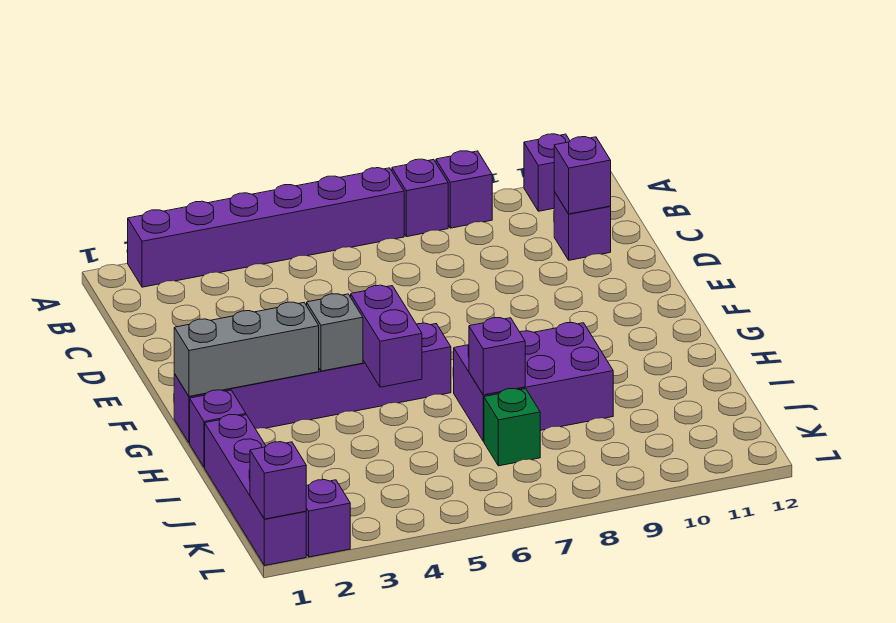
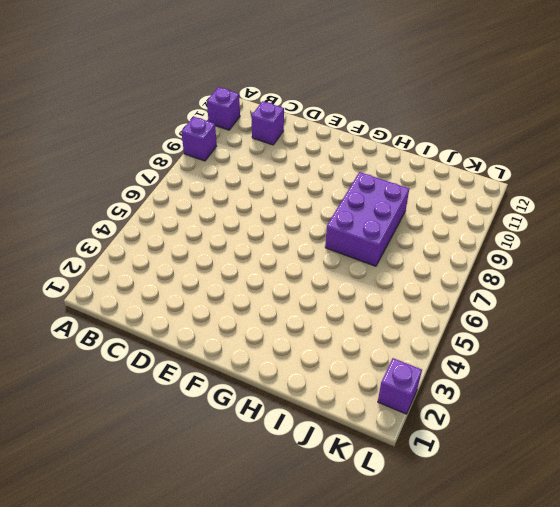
none -> purple 1x6 brick [128,168,404,287]
none -> purple 1x1 brick [392,159,448,237]
none -> purple 1x6 brick [174,323,451,443]

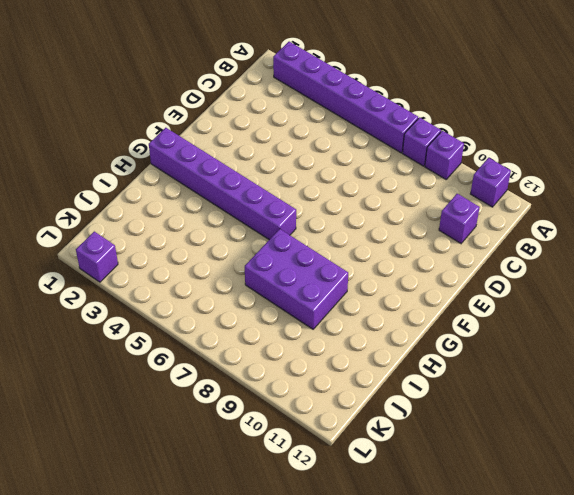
none -> purple 1x1 brick [190,390,246,467]
none -> purple 1x4 brick [205,415,306,565]
none -> green 1x1 brick [484,389,540,466]

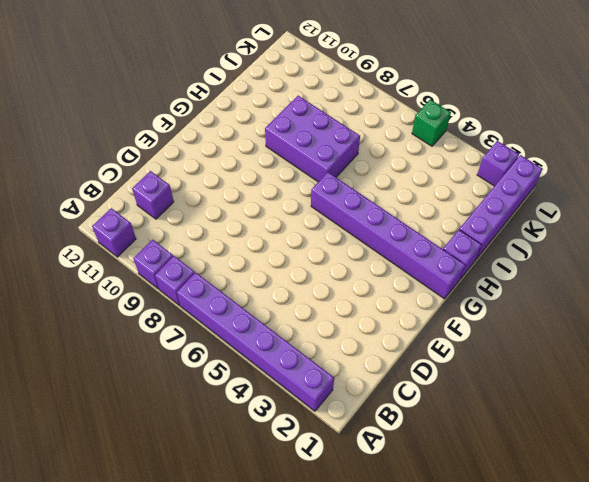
green 1x1 brick [412,100,451,146] -> green 1x1 brick moved to [484,389,540,466]
none -> purple 1x1 brick [554,137,611,214]
none -> grey 1x3 brick [174,302,319,396]
none -> grey 1x1 brick [307,294,363,371]

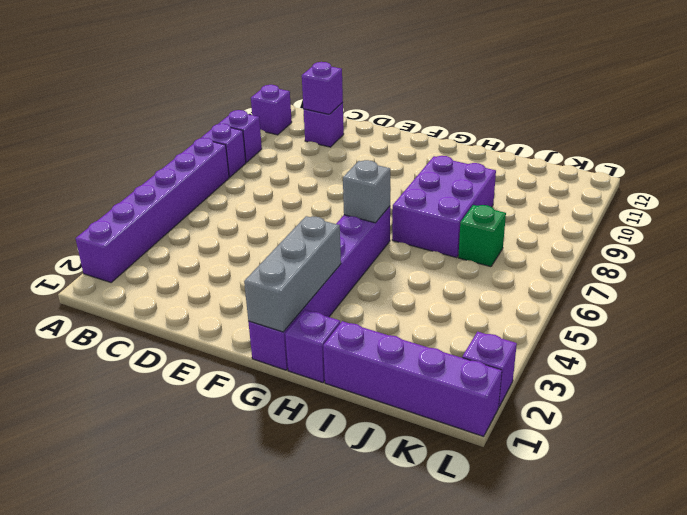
grey 1x1 brick [343,160,390,223] -> grey 1x1 brick moved to [307,294,363,371]
none -> purple 1x2 brick [351,285,422,387]
none -> purple 1x1 brick [469,318,525,395]
none -> purple 1x1 brick [250,442,306,519]

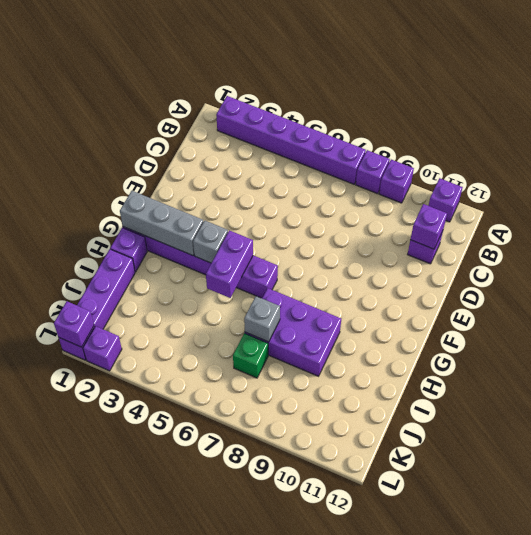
grey 1x1 brick [244,296,280,342] -> purple 1x1 brick [469,318,525,395]

